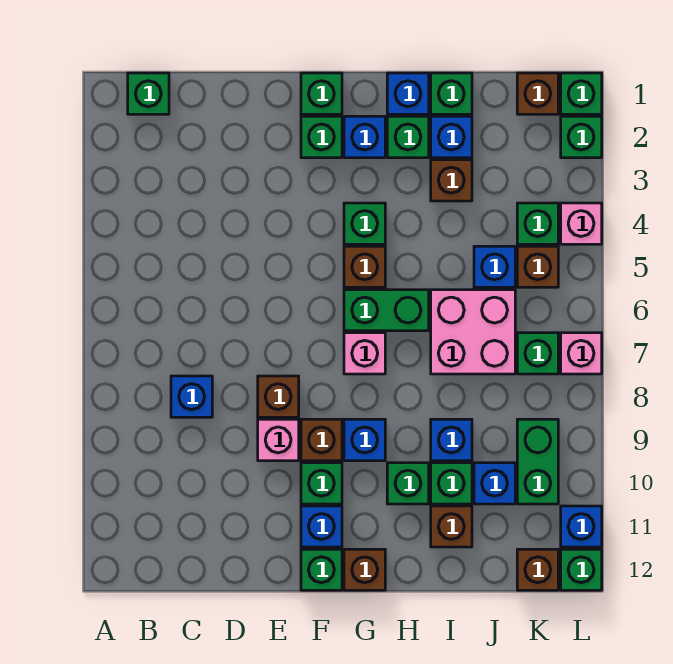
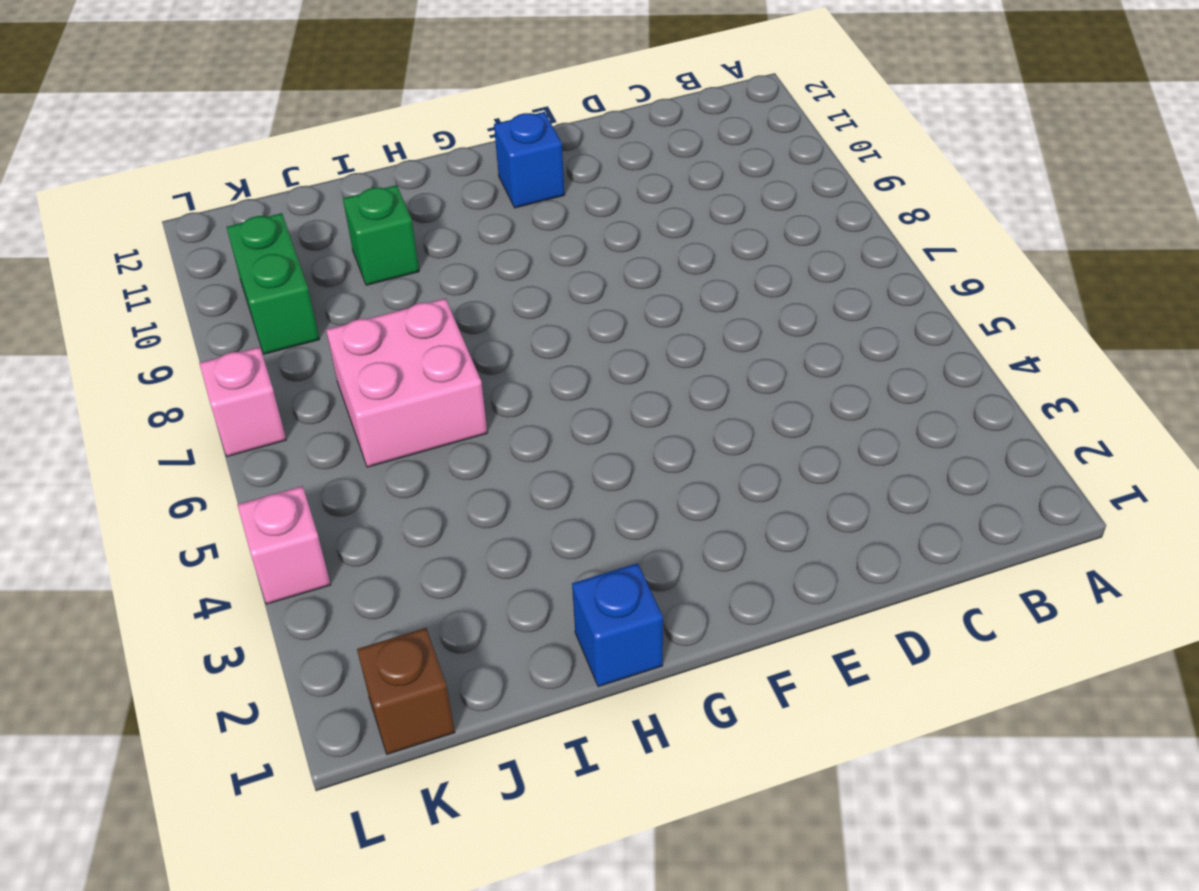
none -> green 1x1 brick [128,73,169,114]
none -> blue 1x1 brick [171,376,212,417]
none -> brown 1x1 brick [258,376,299,417]
none -> pink 1x1 brick [258,419,299,461]

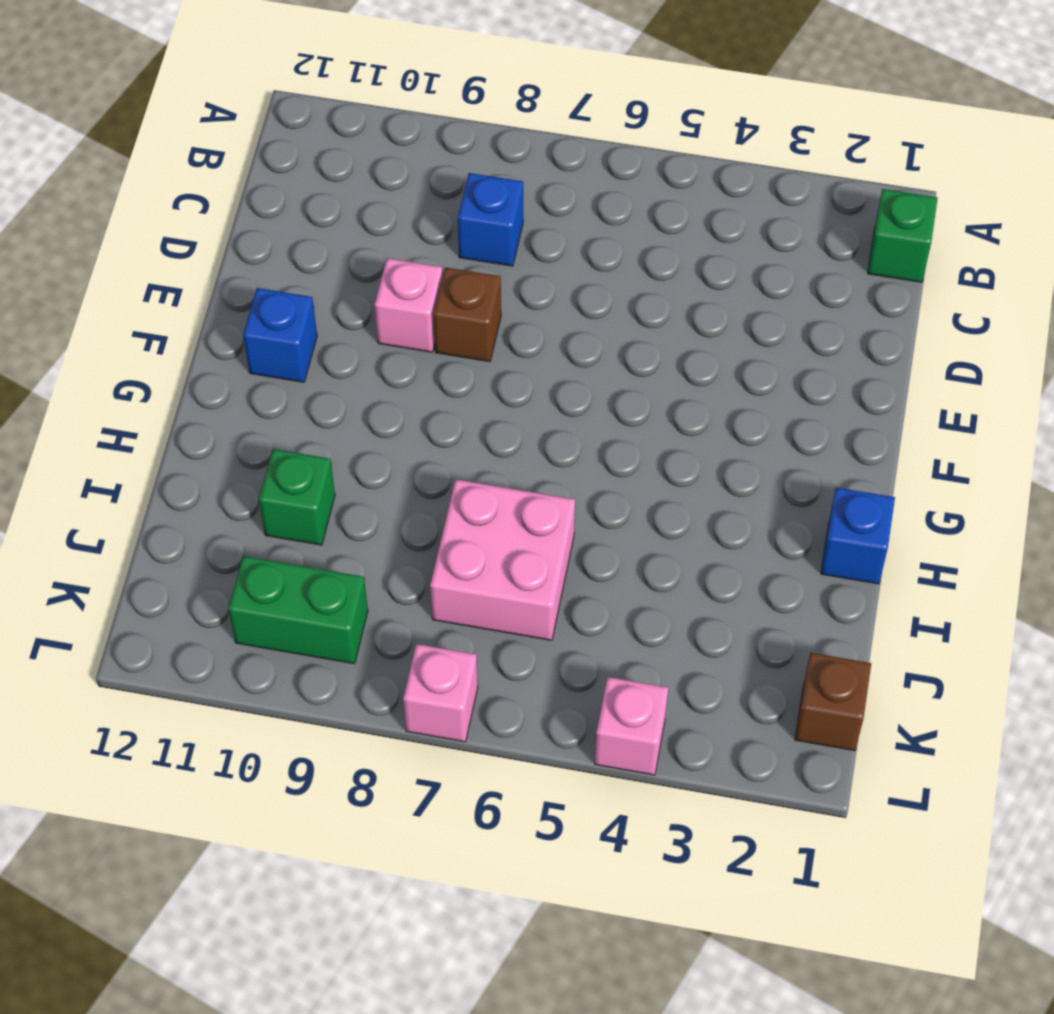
none -> green 1x1 brick [301,73,342,114]
none -> green 1x1 brick [301,116,342,158]
none -> brown 1x1 brick [301,419,342,461]
none -> green 1x1 brick [301,463,342,504]

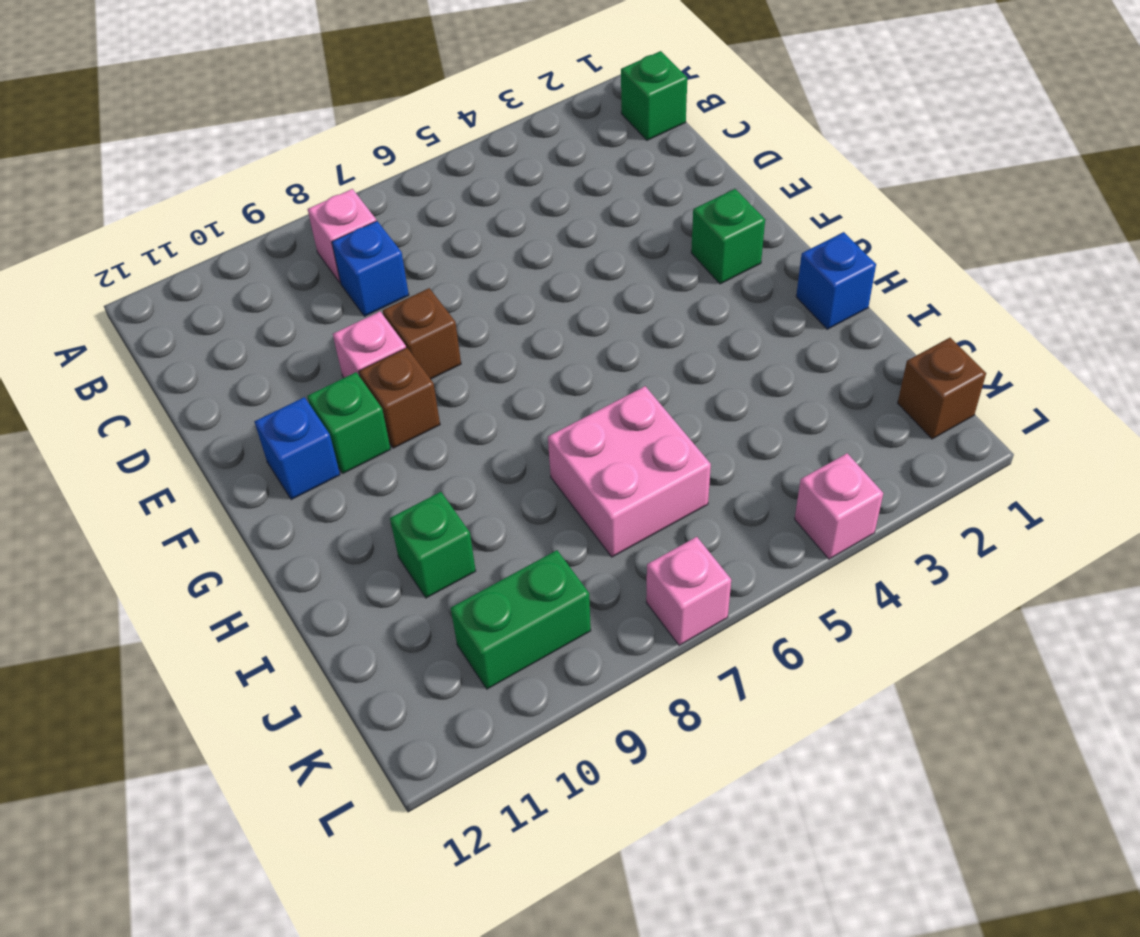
pink 1x1 brick [308,189,376,283] -> pink 1x1 brick moved to [344,333,385,374]
none -> green 1x1 brick [301,73,342,114]
none -> green 1x1 brick [301,549,342,590]
none -> blue 1x1 brick [344,116,385,158]
none -> green 1x1 brick [344,203,385,244]

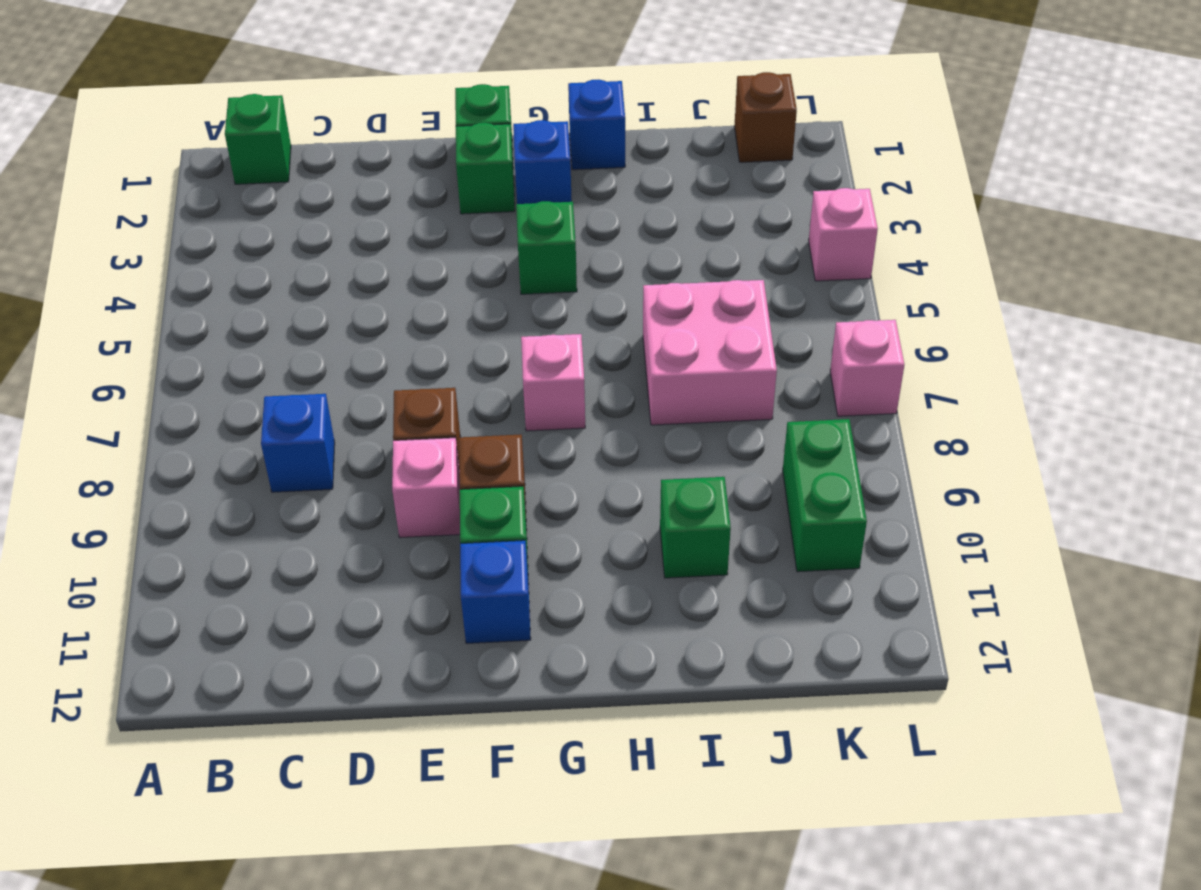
none -> green 1x1 brick [301,549,342,590]
none -> brown 1x1 brick [344,246,385,287]
none -> green 1x2 brick [344,290,429,331]
none -> blue 1x1 brick [344,419,385,461]

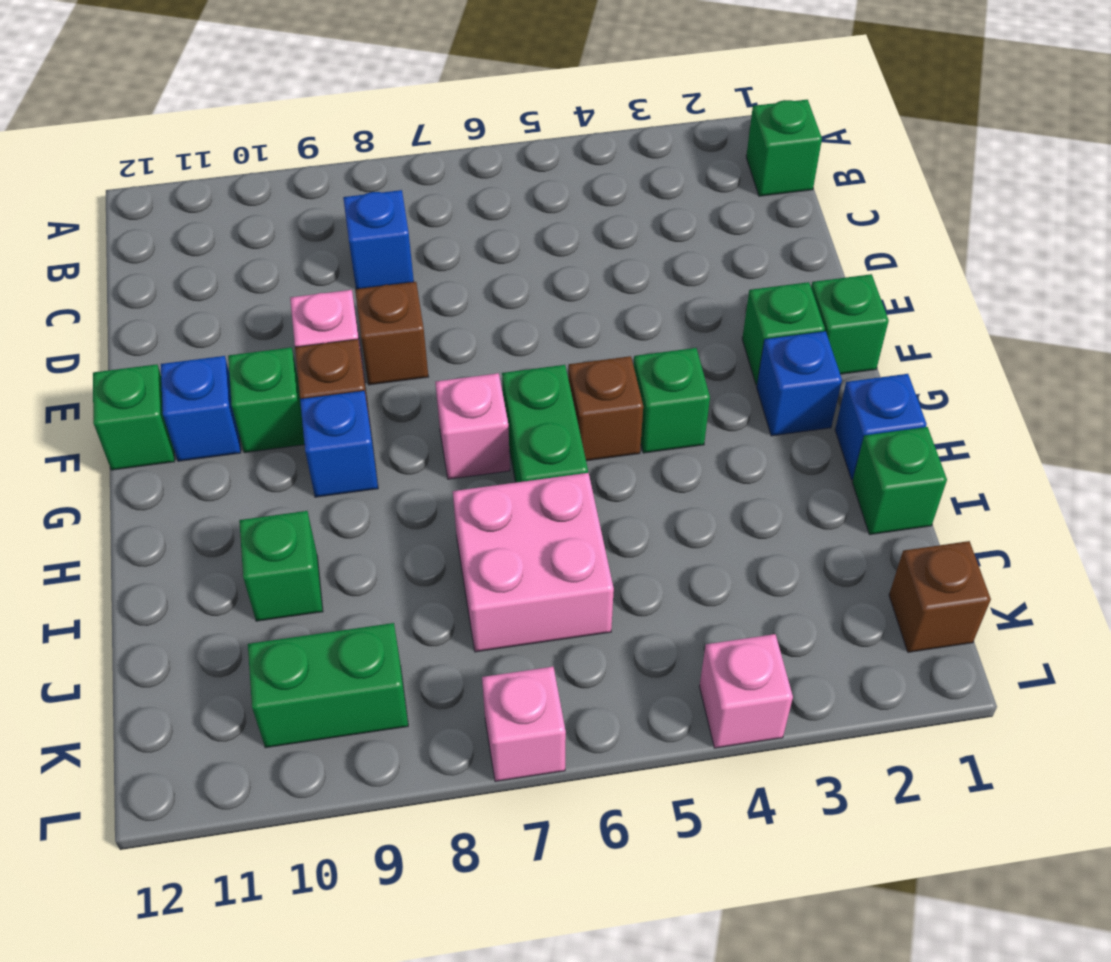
none -> brown 1x1 brick [344,549,385,590]
none -> green 1x1 brick [387,116,429,158]
none -> green 1x1 brick [387,463,429,504]
none -> blue 1x1 brick [431,116,472,158]

